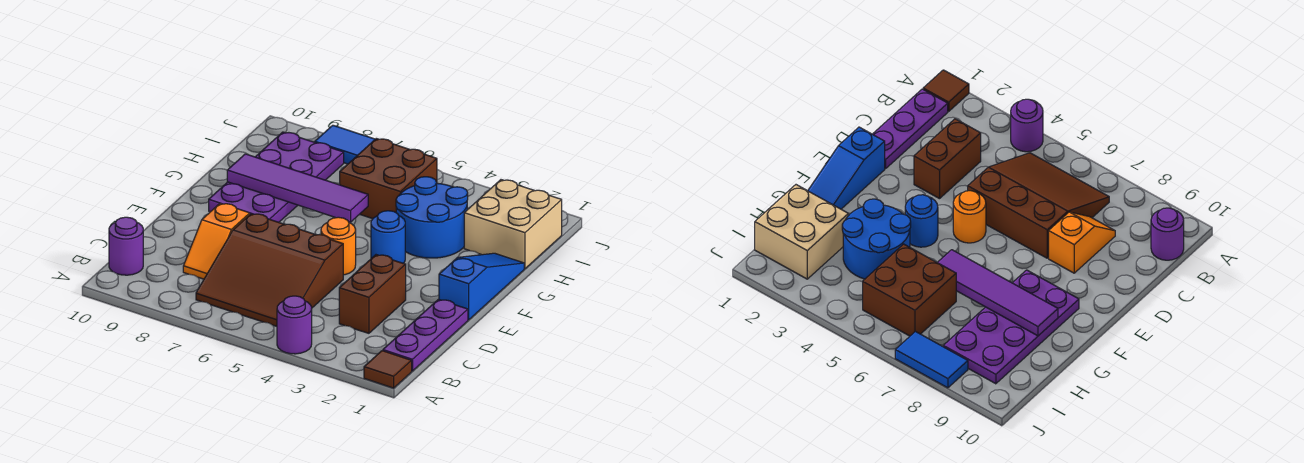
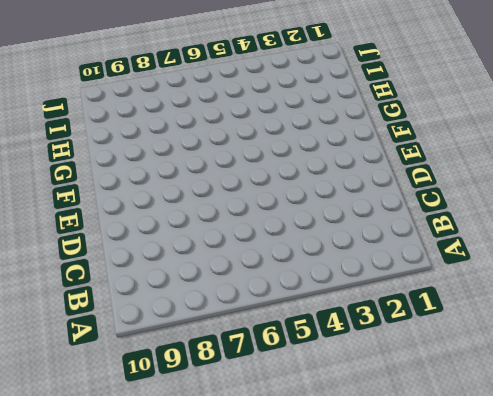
none -> brown 1x1 tile [364,351,412,388]
none -> purple 1x1 round brick [277,296,312,354]
none -> purple 1x3 plate [383,299,468,371]

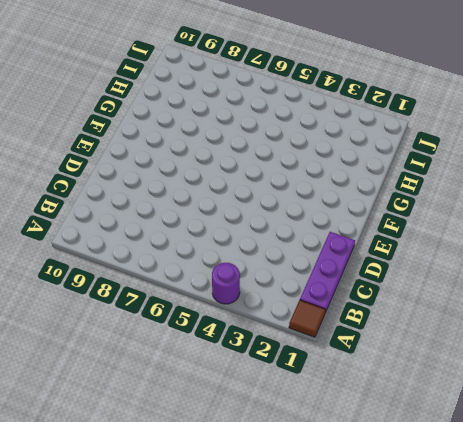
none -> brown 3x3 slope [196,213,343,326]
none -> purple 1x1 round brick [109,217,143,275]
none -> brown 1x2 brick [339,255,406,333]

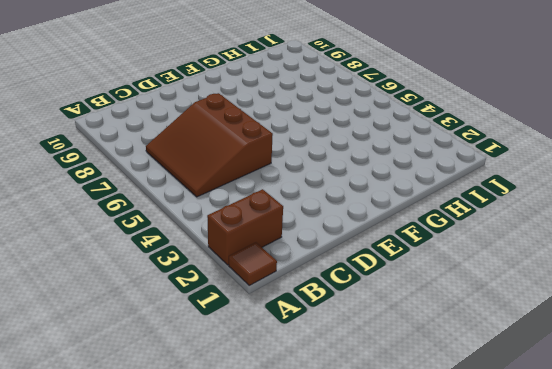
brown 1x2 brick [207,189,283,265] -> brown 1x2 brick moved to [339,255,406,333]
none -> purple 1x1 round brick [277,296,312,354]
none -> purple 1x3 plate [383,299,468,371]
none -> purple 1x1 round brick [109,217,143,275]

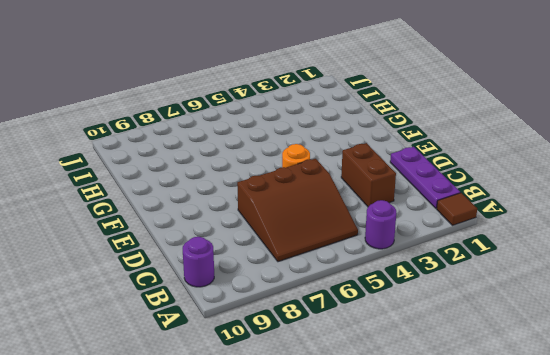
none -> orange 1x2 slope [183,203,250,279]
none -> blue 1x3 slope [439,253,524,320]
none -> blue 1x1 round brick [371,211,405,263]

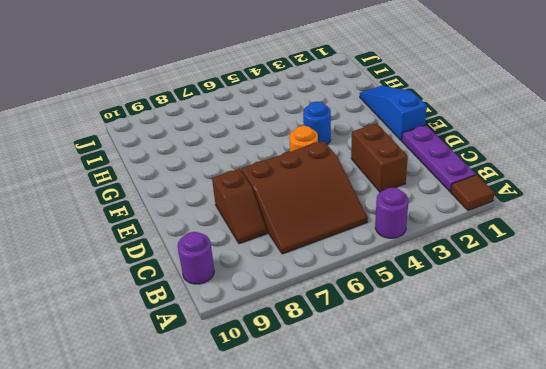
brown 1x2 slope [212,169,267,244] -> orange 1x2 slope [183,203,250,279]
none -> purple 2x4 plate [209,132,344,222]
none -> blue 2x2 round brick [396,177,468,258]
none -> tan 2x2 brick [464,180,562,269]

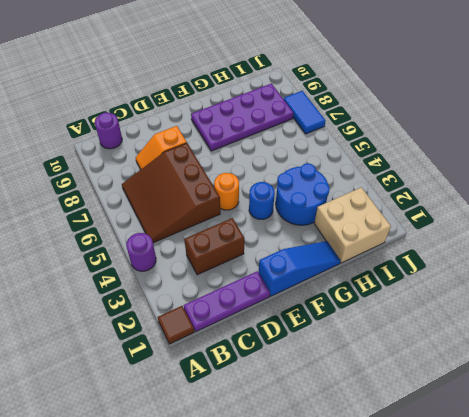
none -> brown 2x2 brick [340,138,437,219]
none -> purple 1x4 tile [227,154,368,222]

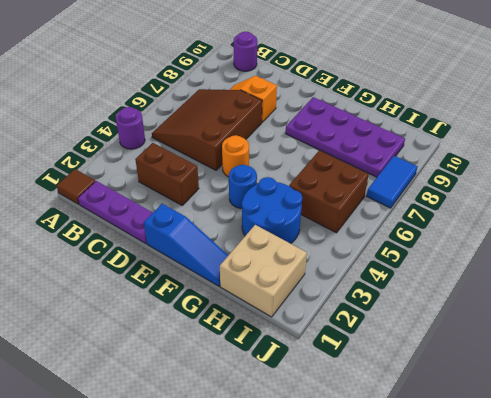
none -> purple 1x4 tile [227,154,368,222]

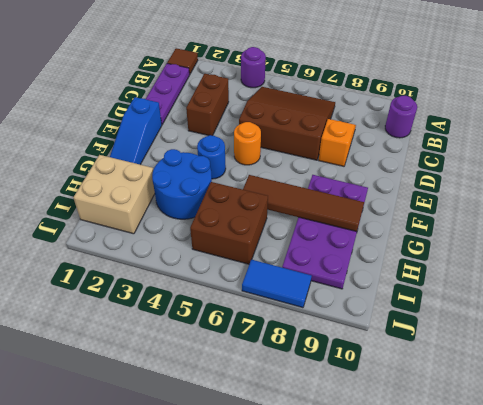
brown 1x4 tile [243,175,364,232] -> purple 1x4 tile [227,154,368,222]

